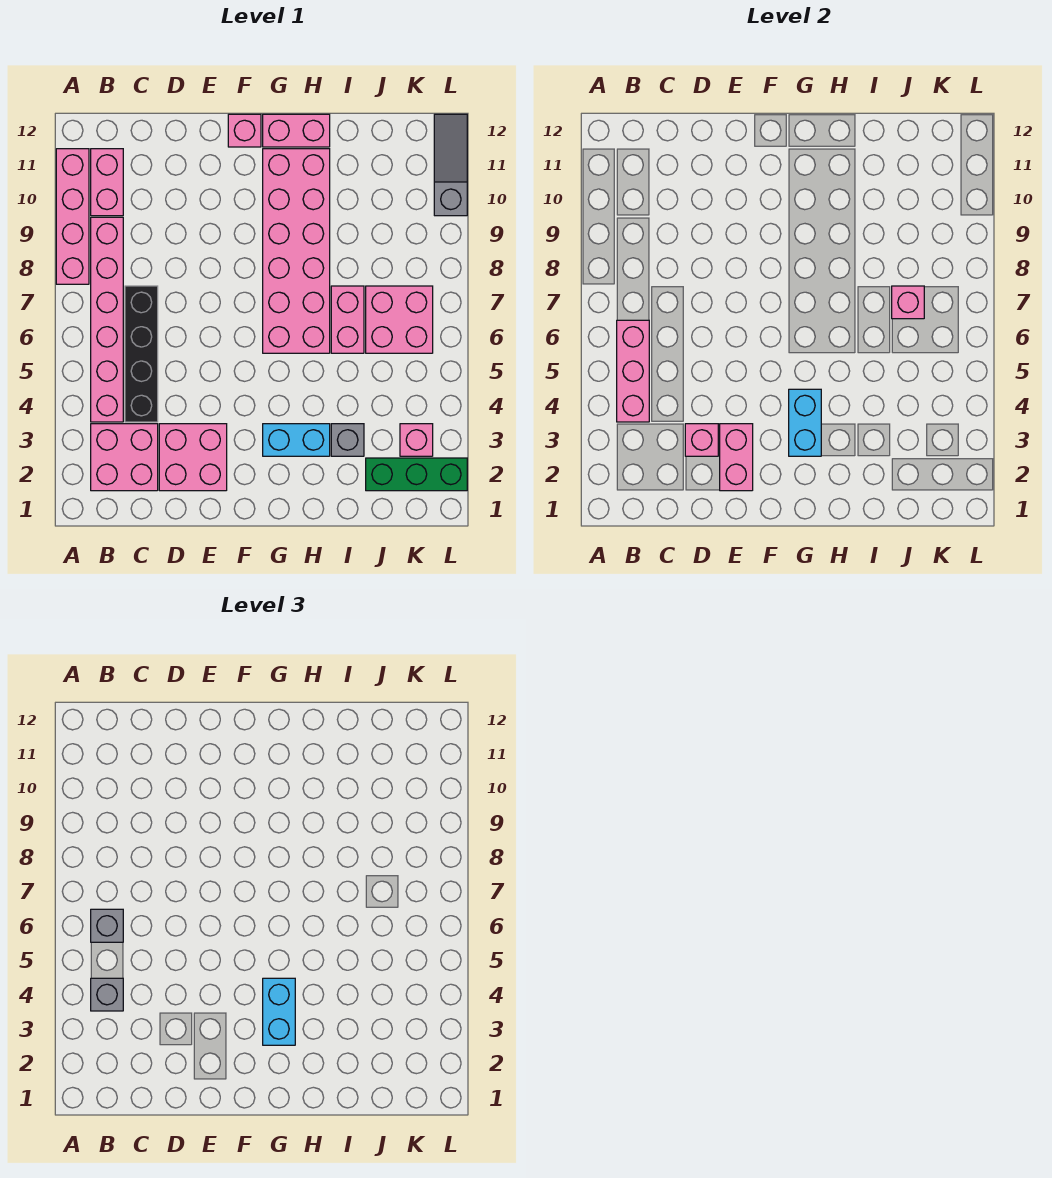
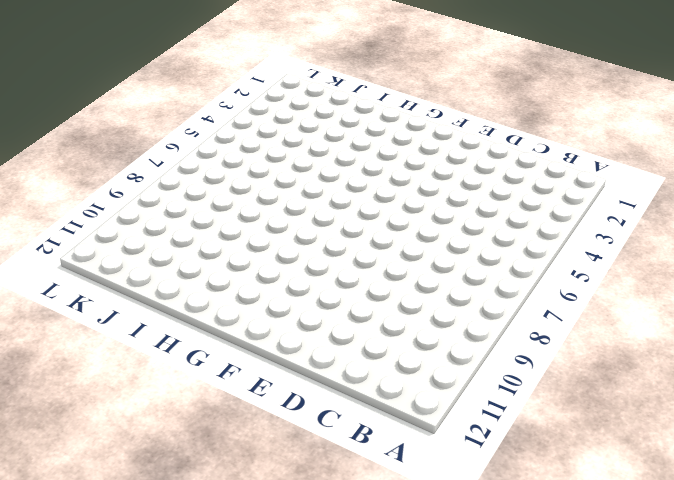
none -> pink 1x4 brick [56,149,89,284]
none -> pink 2x2 brick [91,424,158,491]
none -> pink 1x6 brick [91,217,123,422]

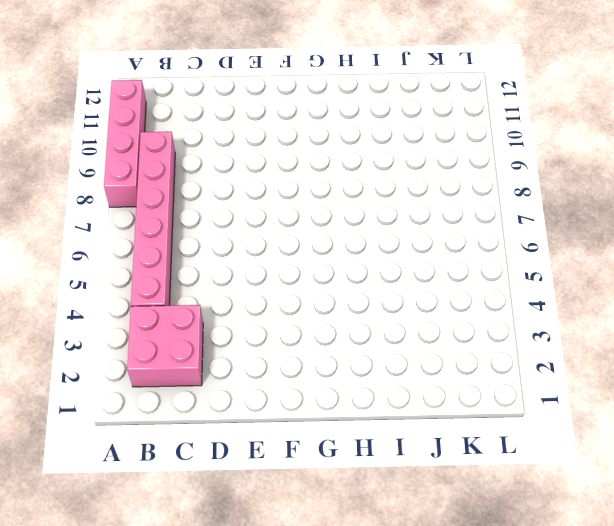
none -> pink 1x2 brick [91,149,123,216]
none -> black 1x4 brick [125,286,158,422]
none -> pink 2x2 brick [159,424,227,491]

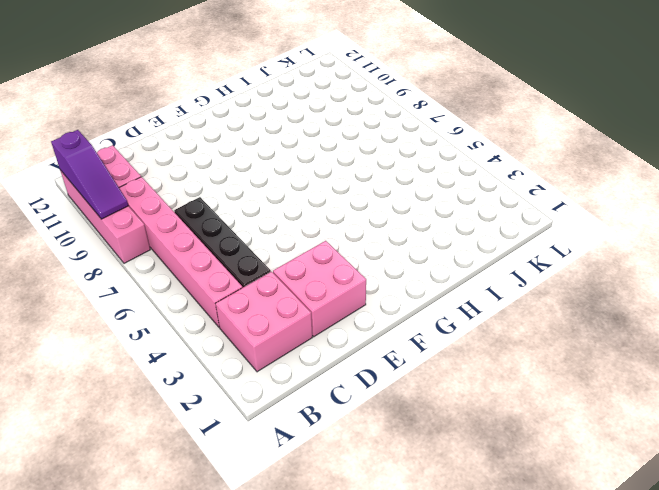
purple 1x3 slope [51,130,128,219] -> none
none -> pink 1x1 brick [228,114,261,147]
none -> cyan 1x2 brick [263,424,330,456]
none -> pink 2x6 brick [263,149,330,353]

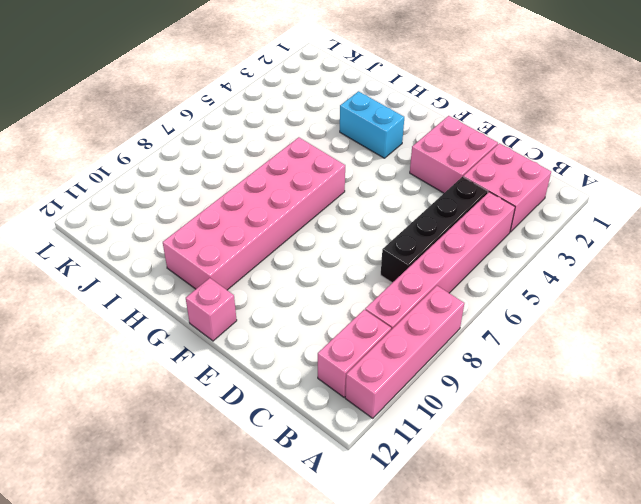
none -> pink 1x2 brick [263,114,330,147]
none -> grey 1x1 brick [331,424,364,456]
none -> pink 1x2 brick [331,286,364,353]

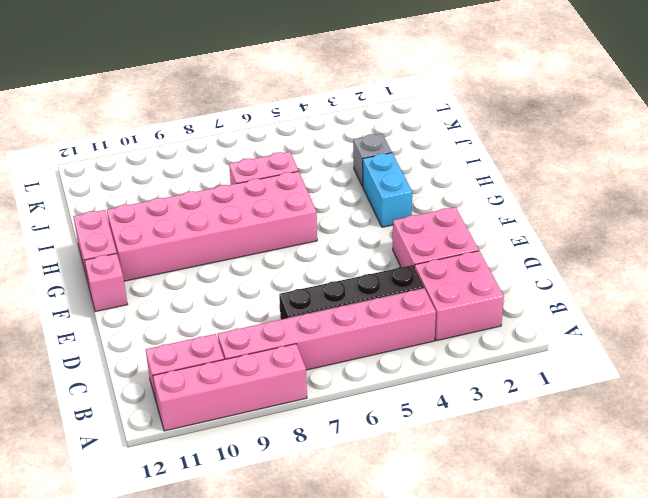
none -> green 1x3 brick [366,458,467,491]
none -> pink 2x2 brick [366,286,433,353]
none -> pink 1x1 brick [400,424,433,456]

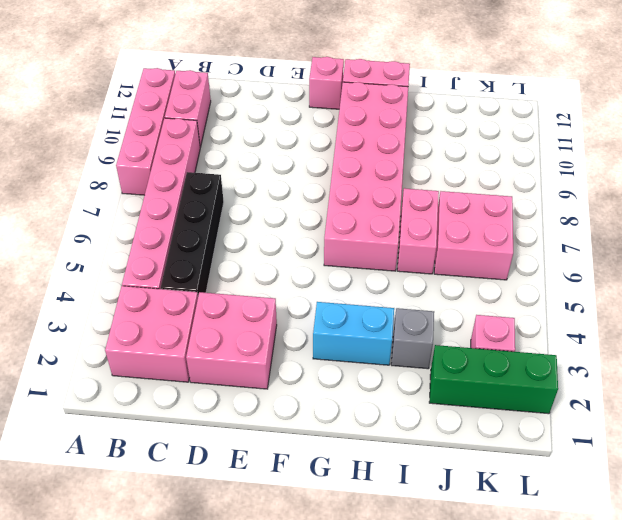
none -> grey 1x3 slope [434,114,467,216]
none -> pink 1x3 brick [617,320,649,422]
none -> pink 1x1 brick [685,424,718,456]

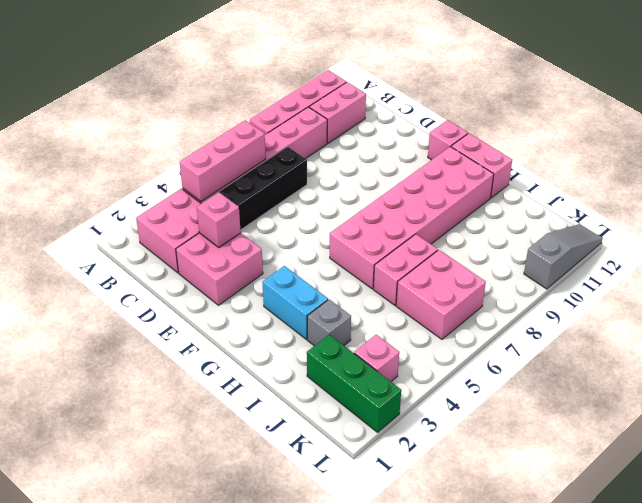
none -> pink 1x2 brick [720,424,753,491]
none -> cyan 1x2 brick [789,389,821,456]
none -> pink 1x1 brick [892,286,924,319]

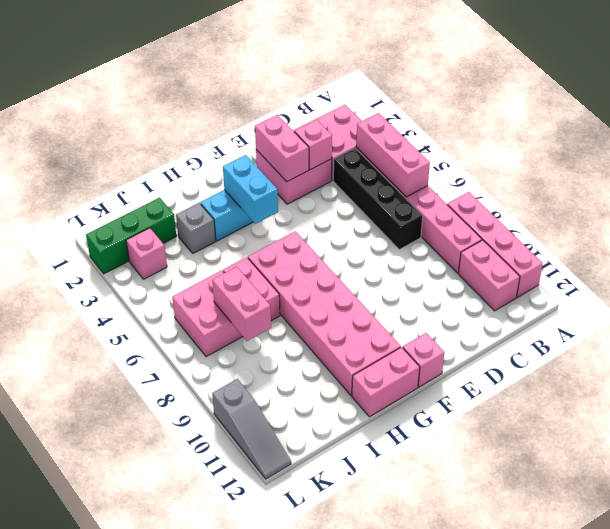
pink 1x2 brick [212,267,271,341] -> pink 1x1 brick [892,286,924,319]
none -> grey 1x1 brick [91,978,123,1011]
none -> grey 1x1 brick [91,909,123,942]
none -> cyan 1x2 brick [263,978,295,1045]

